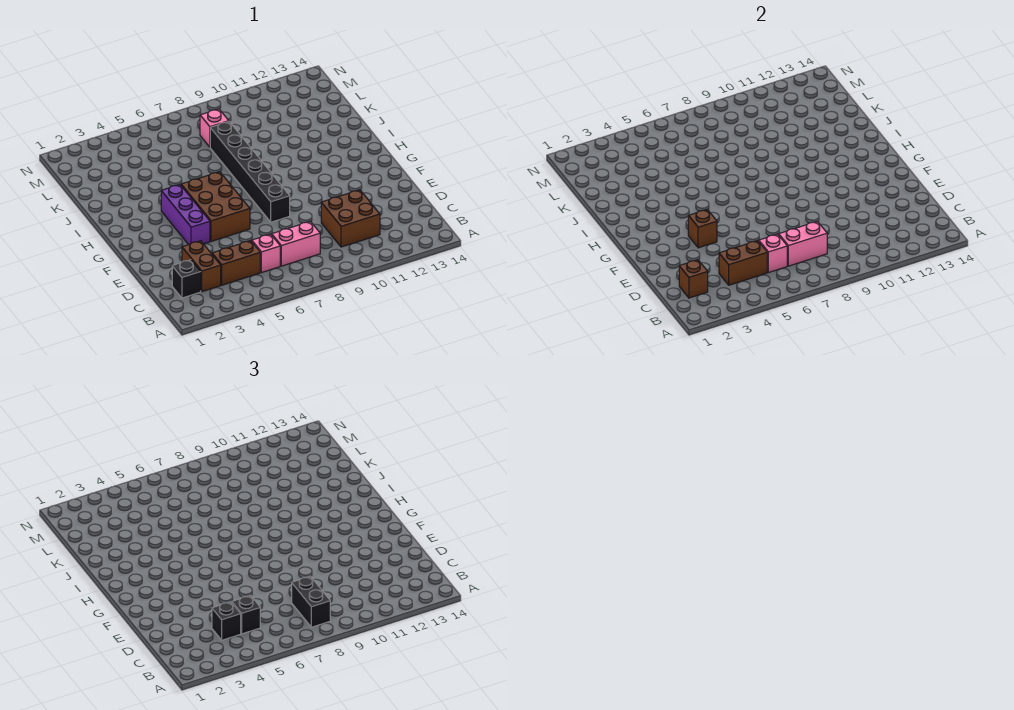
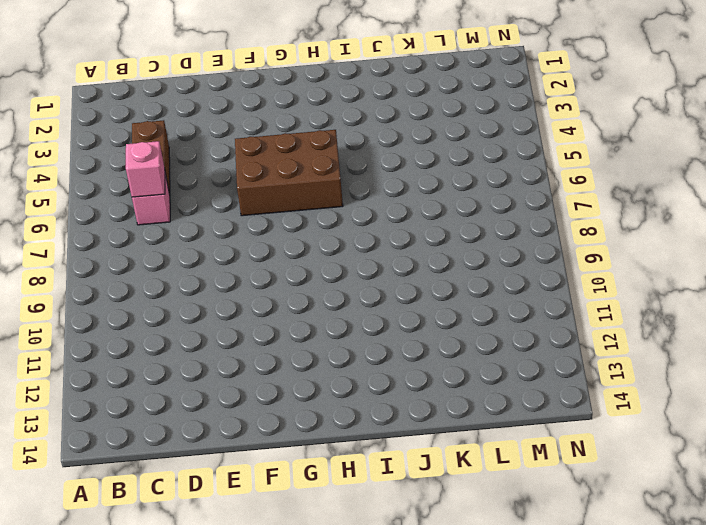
none -> black 1x1 brick [172,260,201,298]
none -> brown 1x2 brick [182,241,221,292]
none -> pink 1x2 brick [271,221,320,266]

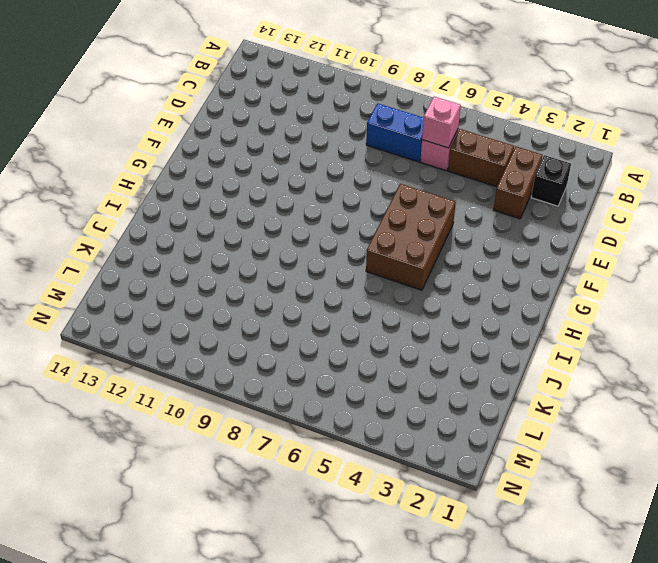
blue 1x2 brick [366,103,424,162] -> pink 1x2 brick [271,221,320,266]
none -> brown 2x2 brick [321,190,380,247]
none -> purple 1x3 brick [161,185,210,245]
none -> black 1x6 brick [210,122,290,222]

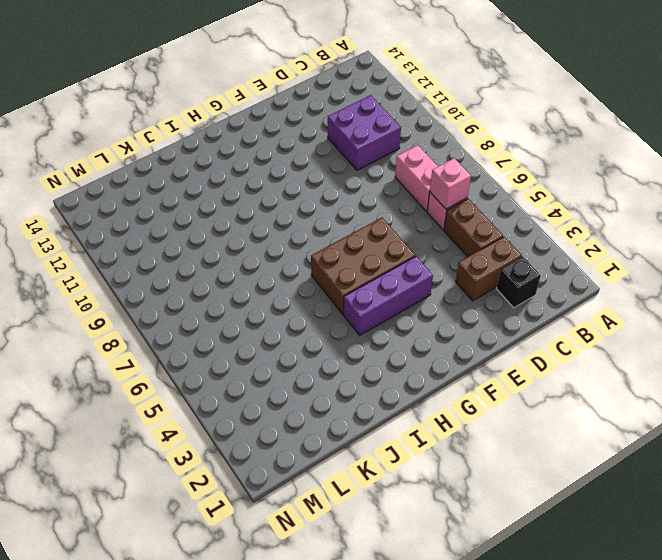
purple 2x2 brick [328,95,401,170] -> brown 2x2 brick [321,190,380,247]
none -> black 1x6 brick [210,122,290,222]
none -> pink 1x1 brick [200,109,229,147]
none -> brown 1x1 brick [679,260,708,298]

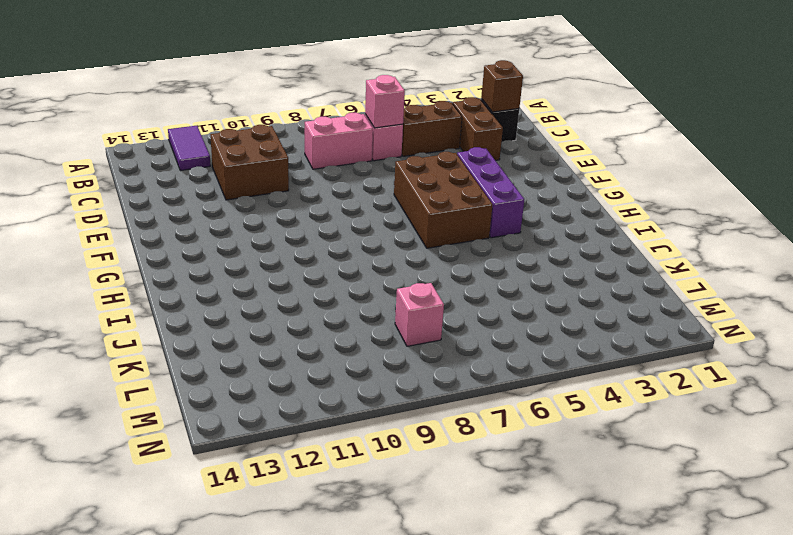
purple 1x2 tile [168,126,210,171] -> none
none -> black 1x6 brick [210,122,290,222]
none -> brown 1x2 brick [719,241,767,285]
none -> pink 1x2 brick [778,221,827,266]

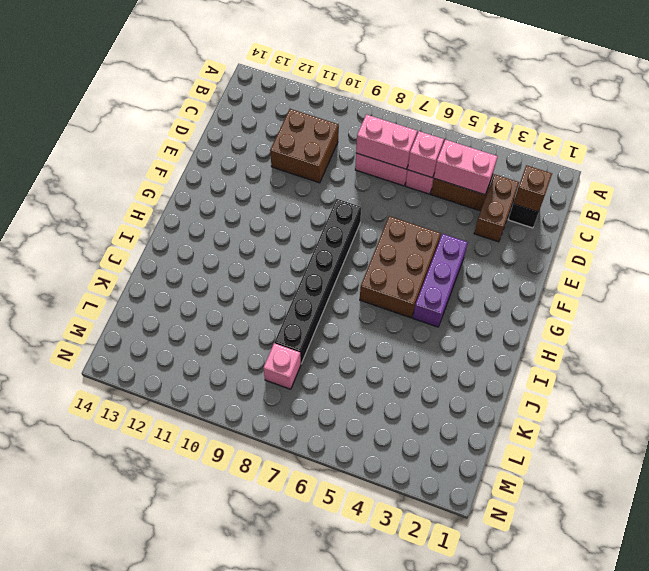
pink 1x2 brick [434,140,498,195] -> brown 1x2 brick [719,241,767,285]
none -> brown 1x1 brick [688,209,717,248]
none -> black 1x2 brick [292,576,330,627]
none -> black 1x1 brick [212,602,241,640]

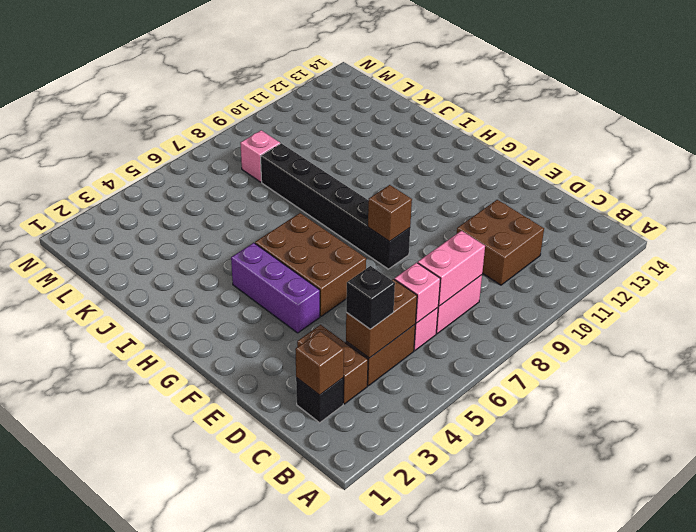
brown 1x1 brick [368,185,412,242] -> brown 1x1 brick moved to [688,209,717,248]
none -> black 1x2 brick [292,576,330,627]
none -> black 1x1 brick [232,596,260,634]

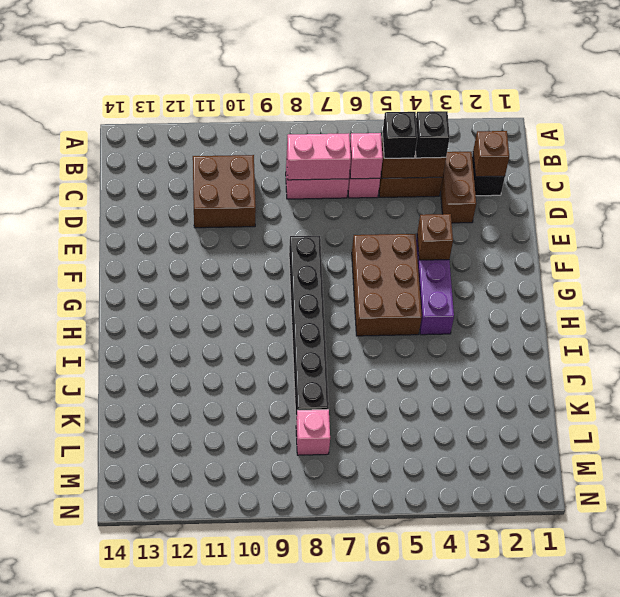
none -> black 1x2 brick [292,576,330,627]

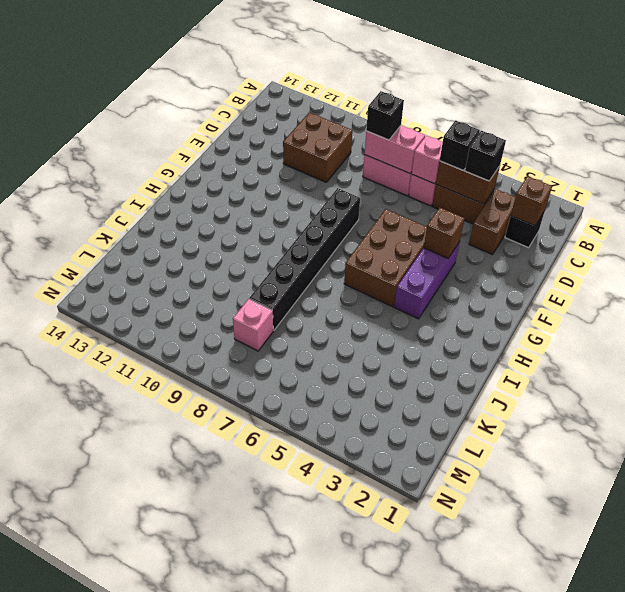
black 1x1 brick [366,91,404,140] -> black 1x2 brick [292,576,330,627]

